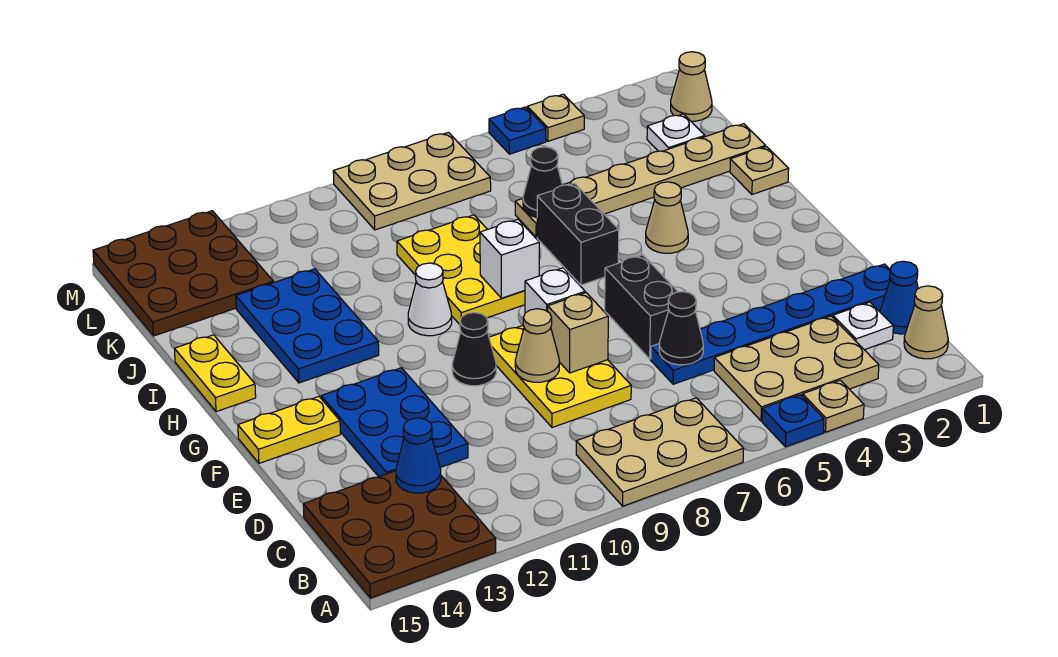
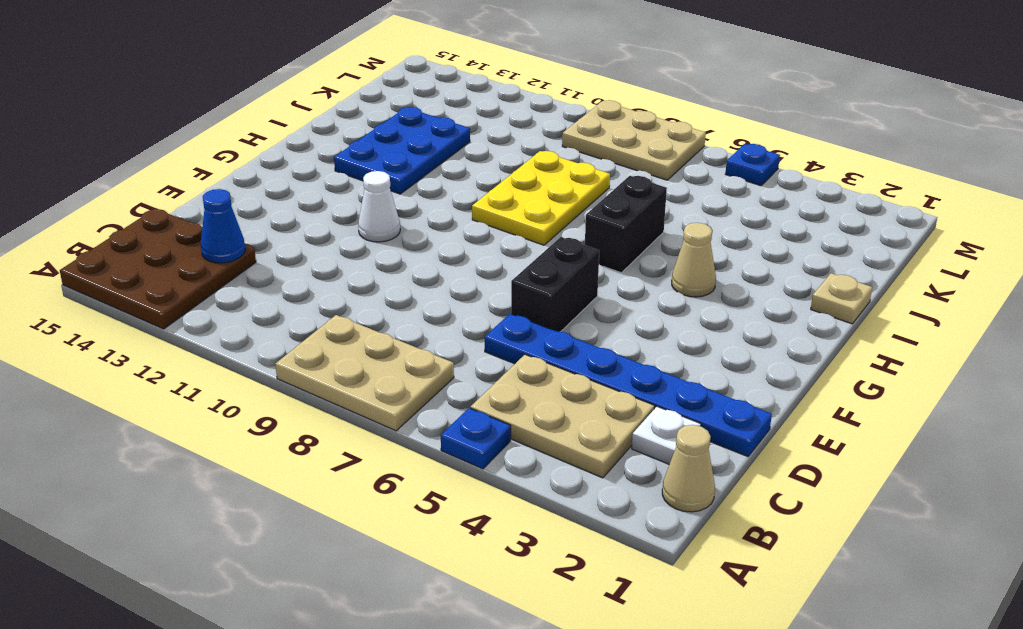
white 1x1 cone [358,171,400,242] -> white 1x1 cone moved to [408,263,452,336]
none -> tan 1x1 plate [803,380,864,432]
none -> blue 1x1 cone [880,261,918,334]
none -> yellow 2x3 plate [489,326,631,428]
none -> blue 2x3 plate [321,368,468,477]

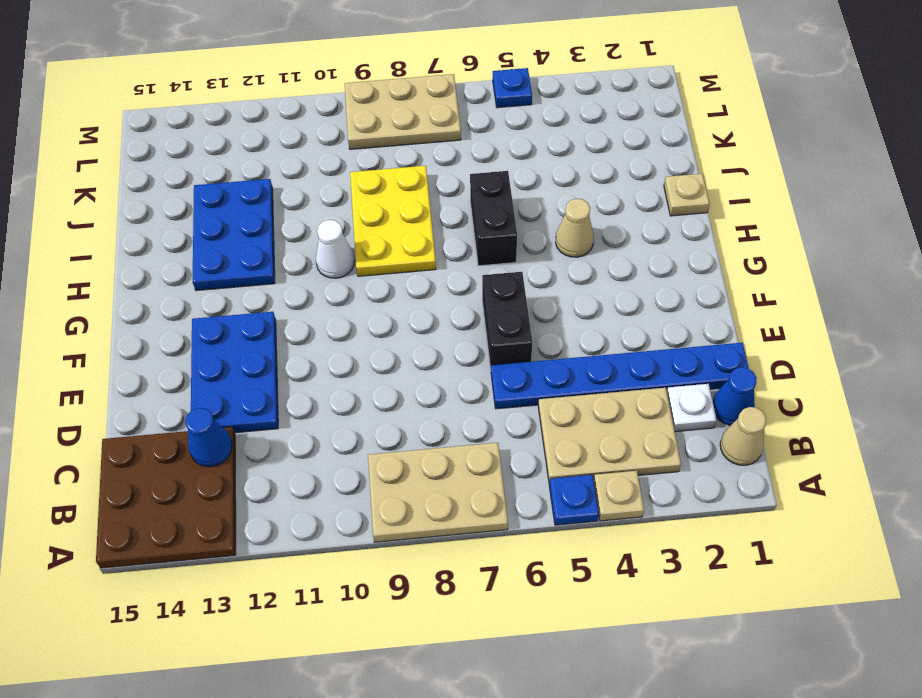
none -> yellow 2x3 plate [489,326,631,428]
none -> black 1x1 cone [452,313,496,386]
none -> yellow 1x2 plate [238,397,340,463]
none -> yellow 1x2 plate [174,335,256,412]

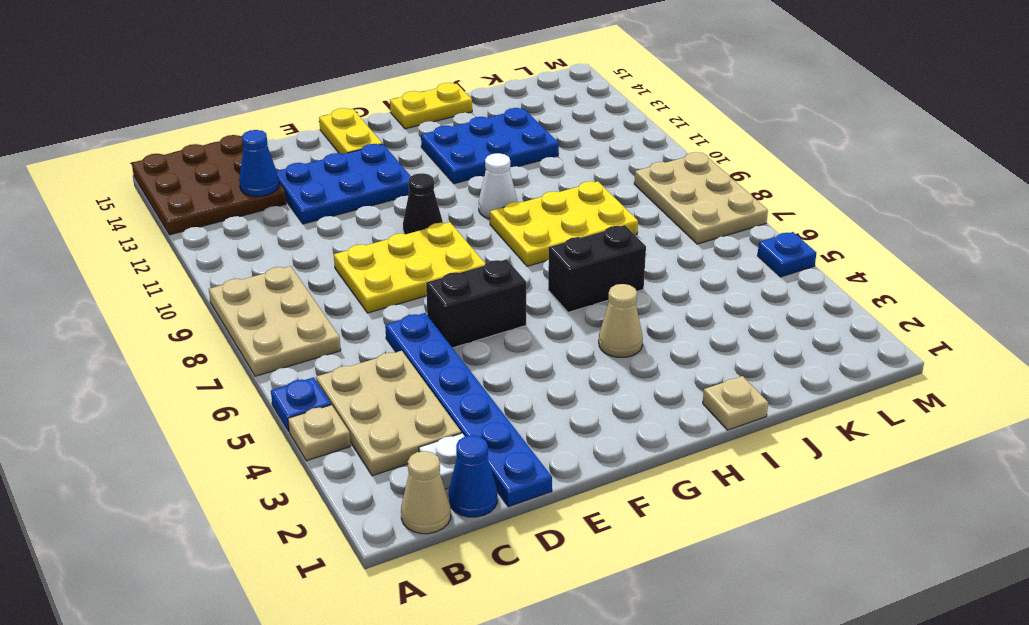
none -> tan 1x6 plate [515,124,765,237]
none -> white 1x1 plate [647,114,705,151]
none -> brown 3x3 plate [93,211,274,336]
none -> tan 1x1 cone [671,52,712,121]

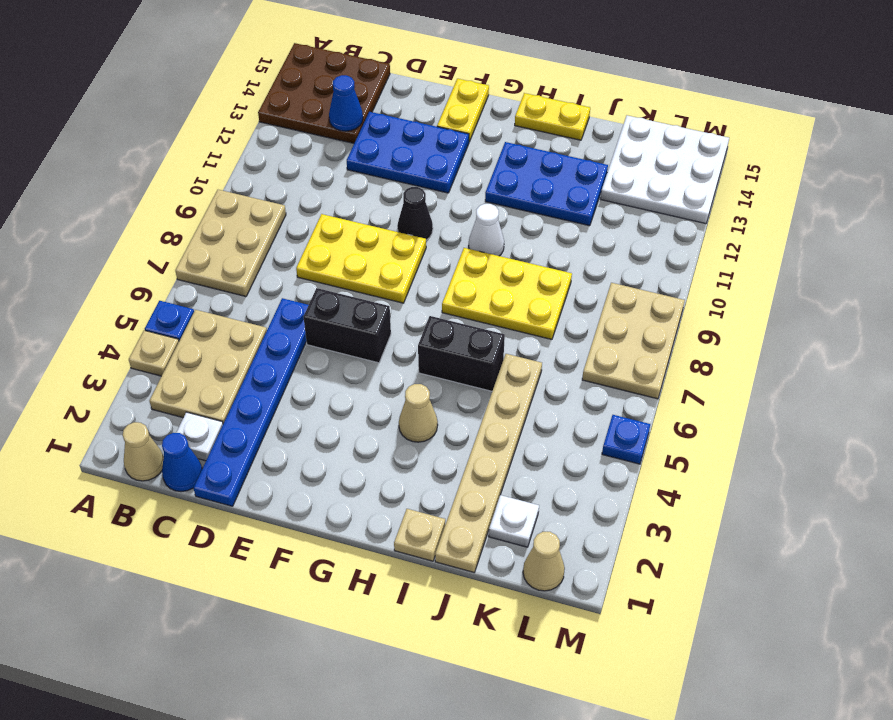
white 3x3 plate [601,115,729,223] -> brown 3x3 plate [93,211,274,336]
none -> tan 1x1 plate [527,94,584,141]
none -> black 1x1 cone [659,292,703,365]
none -> tan 1x1 brick [548,293,608,373]
none -> tan 1x1 cone [515,309,559,382]

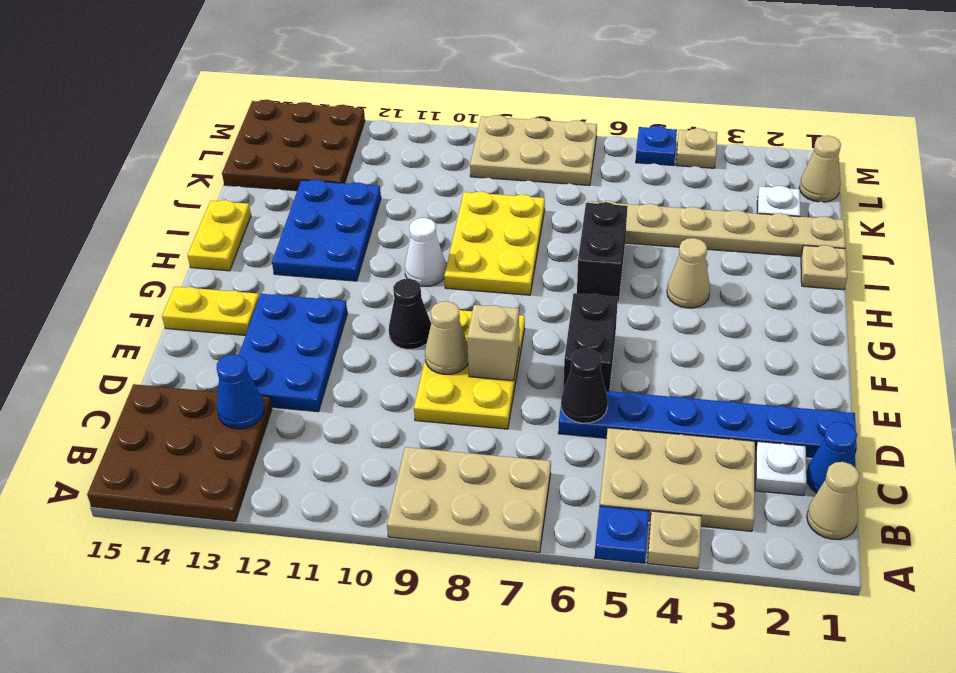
none -> white 1x1 brick [525,268,585,313]
none -> white 1x1 brick [480,219,539,298]
none -> black 1x1 cone [523,147,562,217]

